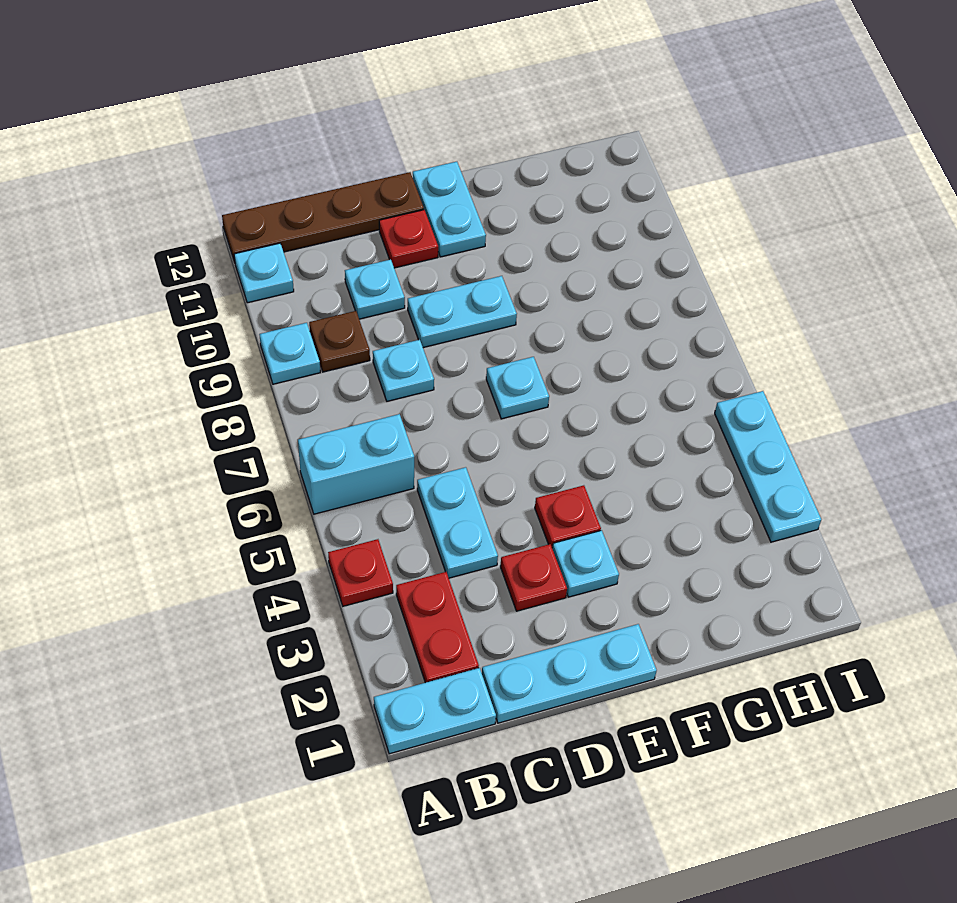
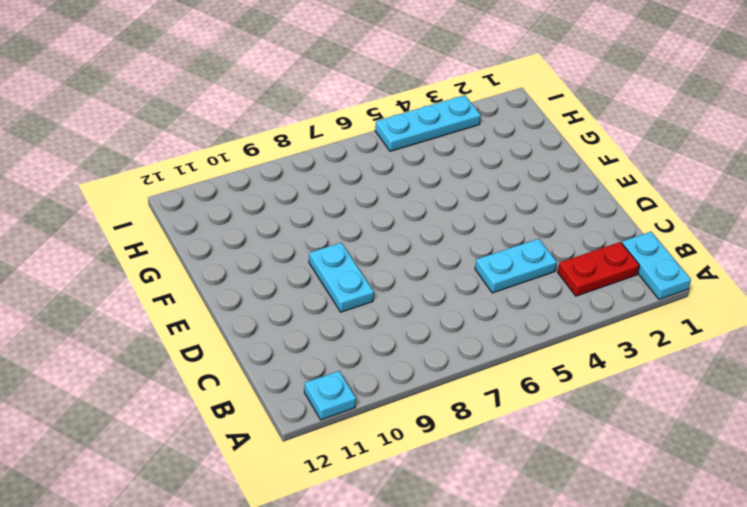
none -> red 1x1 plate [328,539,393,606]
none -> cyan 1x2 brick [298,414,414,514]
none -> cyan 1x1 plate [259,323,320,384]

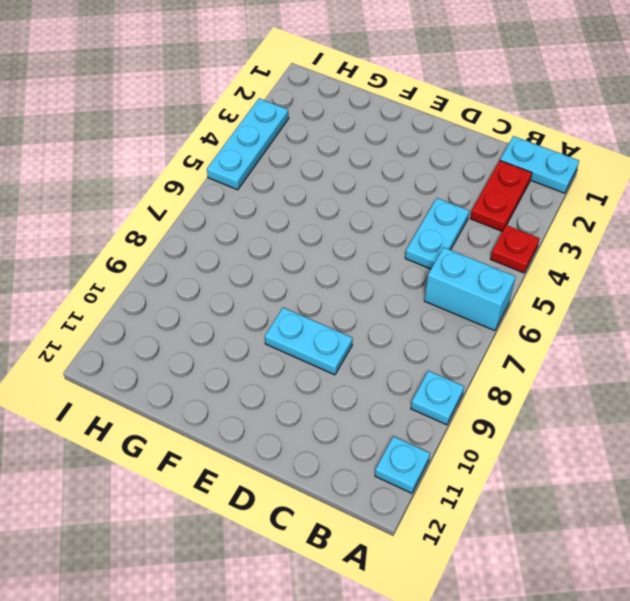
none -> brown 1x4 plate [222,172,424,262]
none -> brown 1x1 plate [309,311,370,372]
none -> cyan 1x3 plate [482,624,657,723]

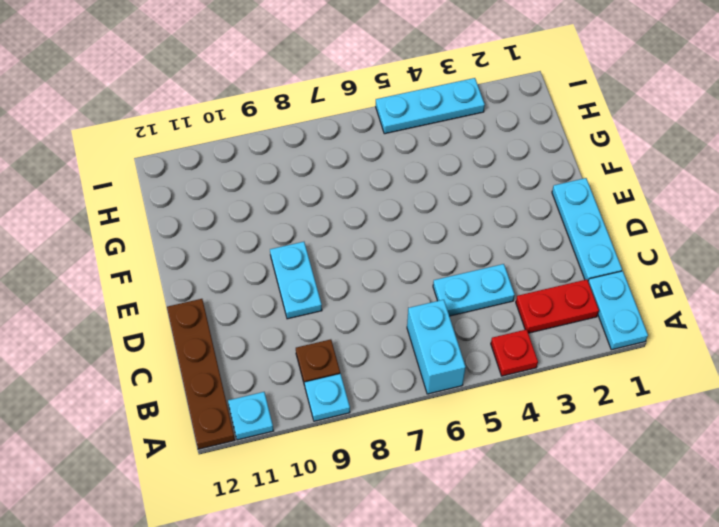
none -> cyan 1x1 plate [373,340,434,401]
none -> cyan 1x1 plate [345,259,405,319]
none -> red 1x1 plate [500,544,567,611]

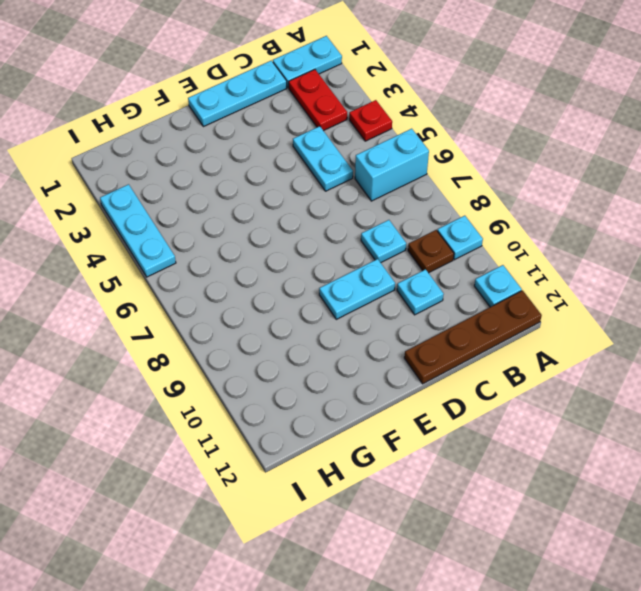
none -> red 1x1 plate [500,544,567,611]
none -> red 1x1 plate [379,210,438,268]
none -> cyan 1x1 plate [552,530,619,597]

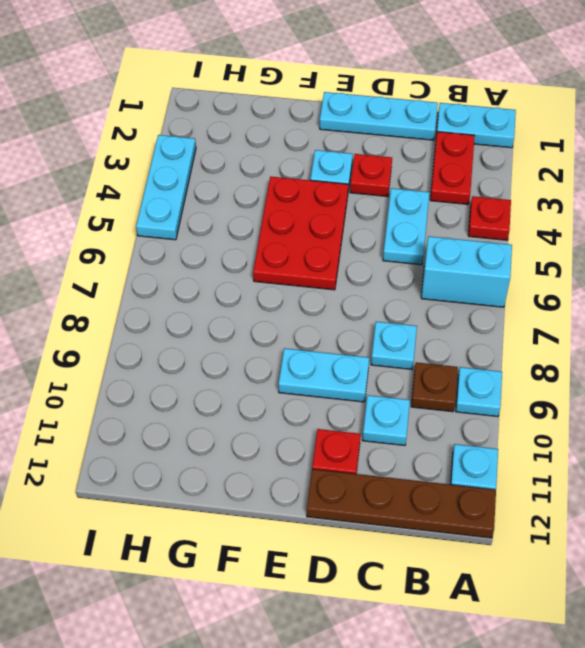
red 2x3 plate [253,177,349,290] -> red 1x1 plate [535,485,601,547]
none -> cyan 1x1 plate [486,357,549,419]
none -> cyan 1x2 plate [413,162,486,257]

